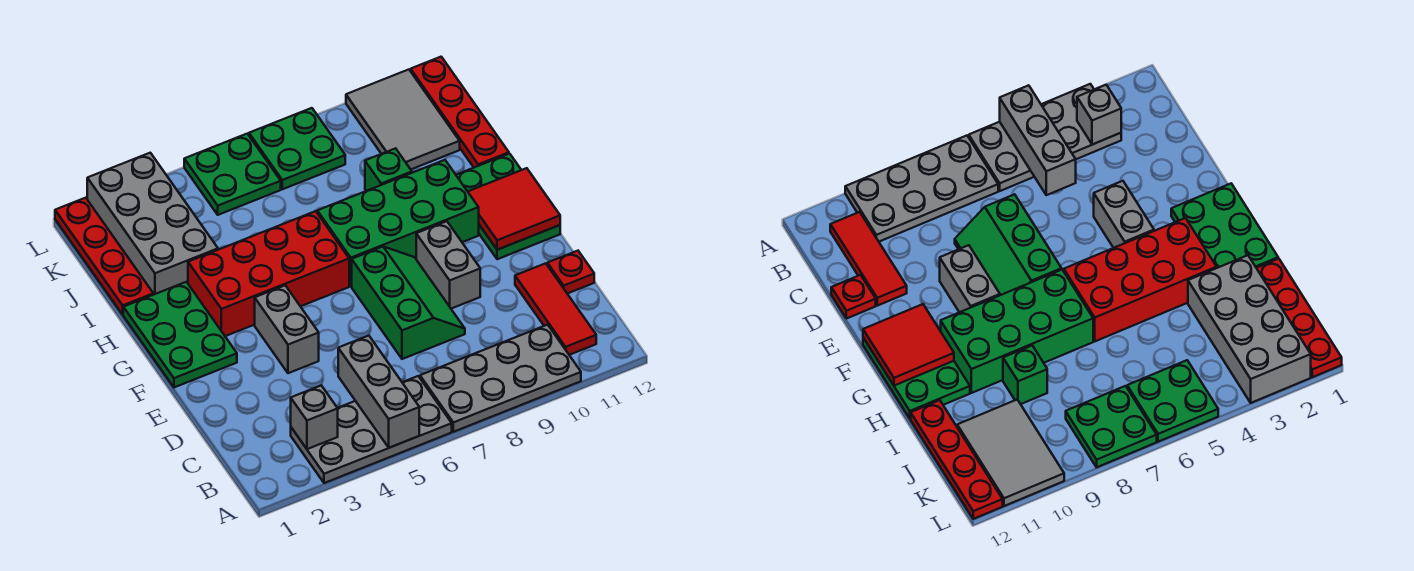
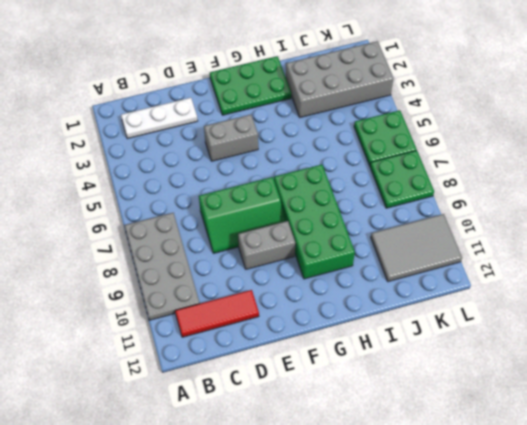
white 1x3 plate [121,98,198,139] -> none
none -> grey 2x4 plate [291,376,452,483]
none -> red 1x1 plate [547,251,594,294]
none -> green 2x3 plate [456,154,560,259]

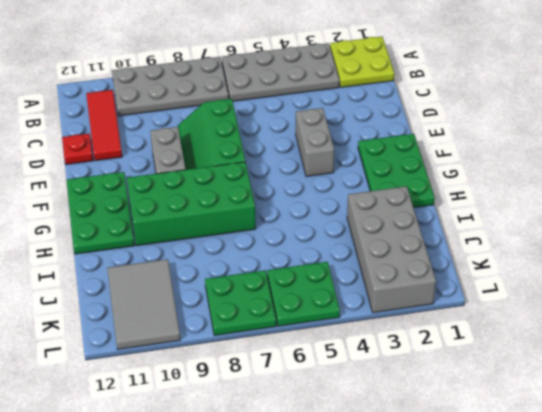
lime 2x2 plate [330,37,394,87] -> none
none -> red 2x4 brick [188,211,349,336]
none -> red 1x4 plate [55,198,153,315]
none -> green 1x1 brick [365,148,412,191]

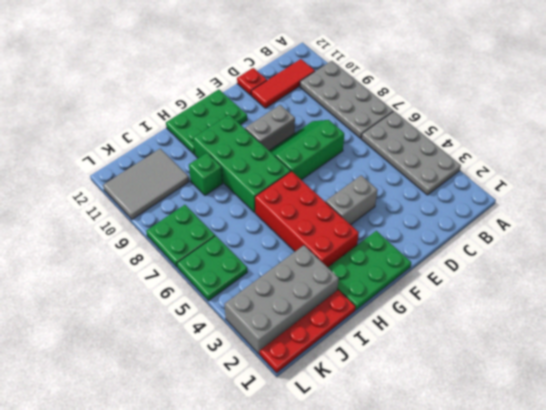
none -> red 1x4 plate [411,57,509,167]
none -> grey 1x3 brick [338,336,419,448]
none -> grey 1x1 brick [291,386,338,449]

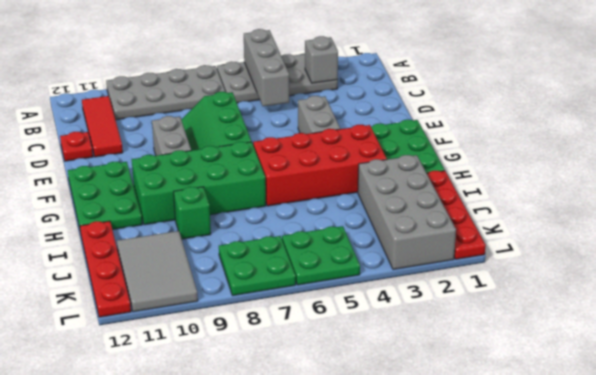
none -> red 2x2 tile [468,168,560,250]

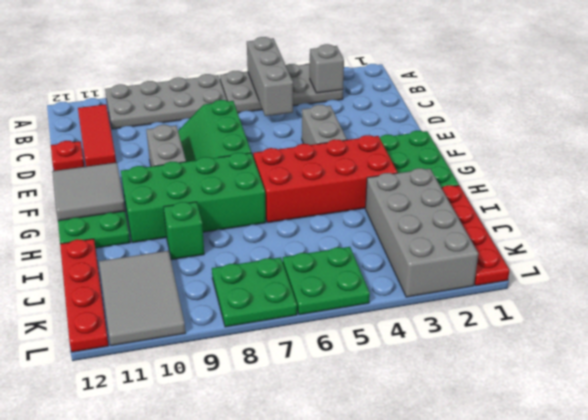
grey 2x2 tile [52,163,125,221] -> red 2x2 tile [468,168,560,250]

